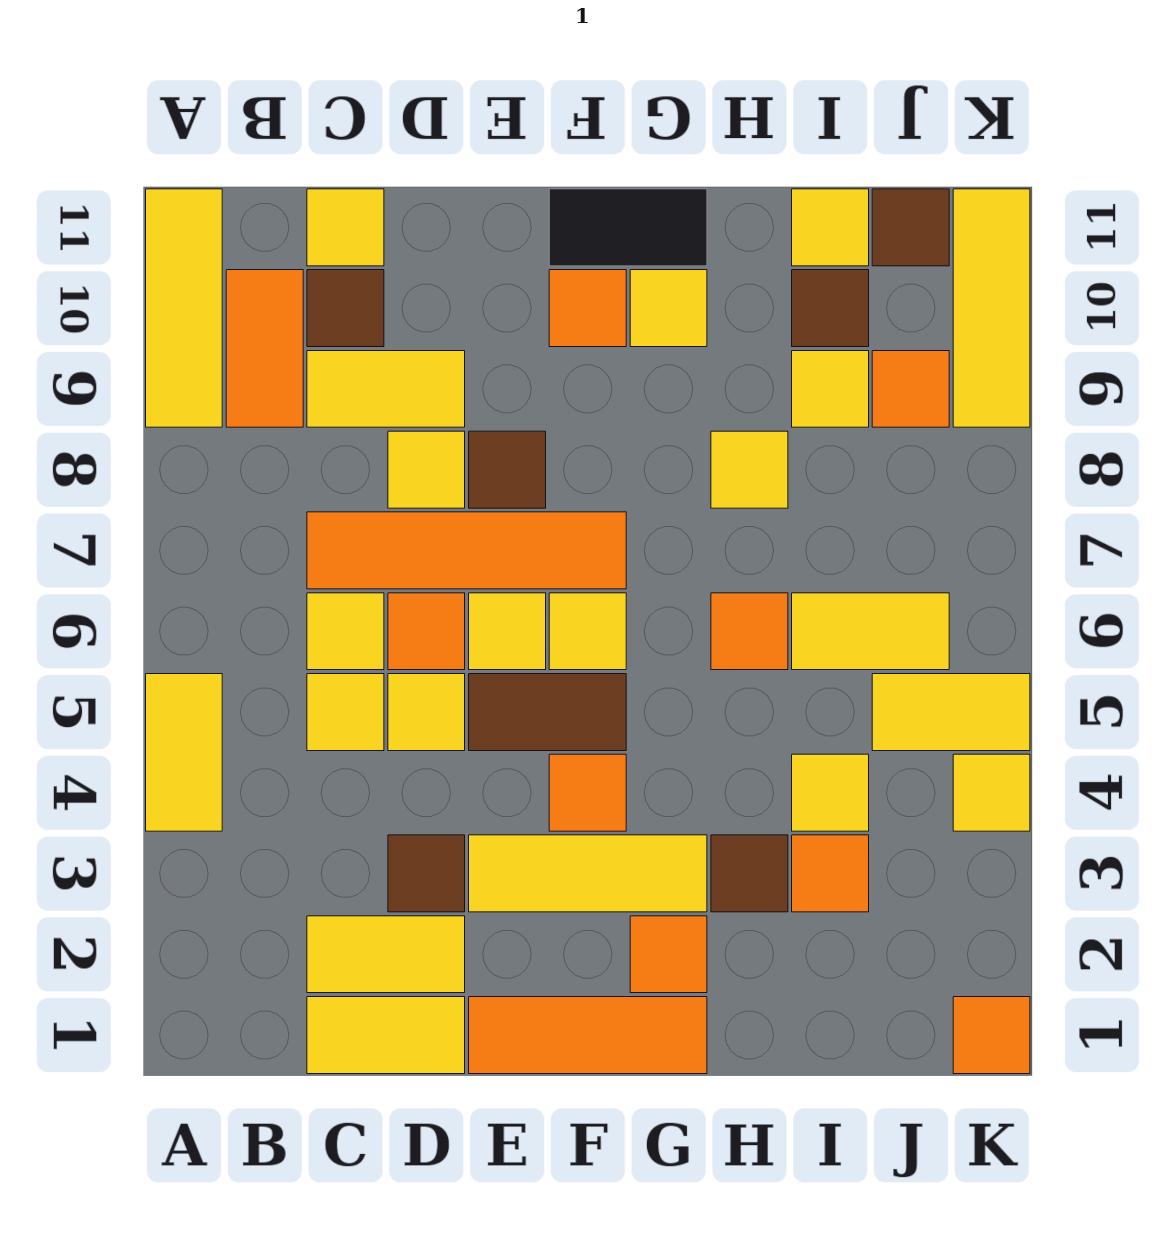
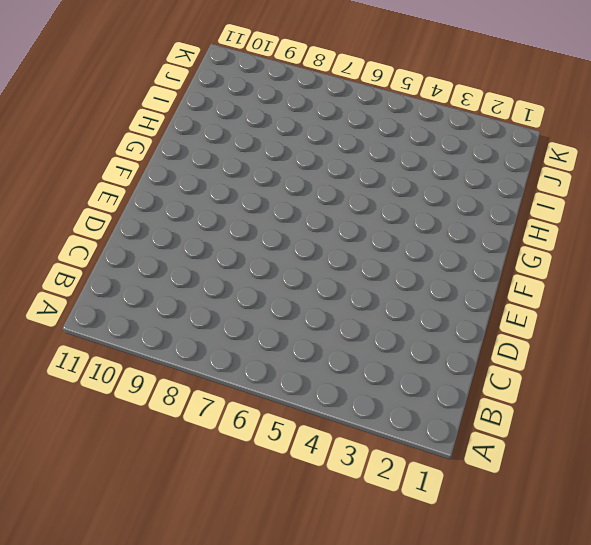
none -> yellow 1x2 tile [146,674,222,831]
none -> yellow 1x3 tile [146,189,222,427]
none -> orange 1x2 tile [226,270,303,427]
none -> yellow 1x2 tile [307,997,465,1074]

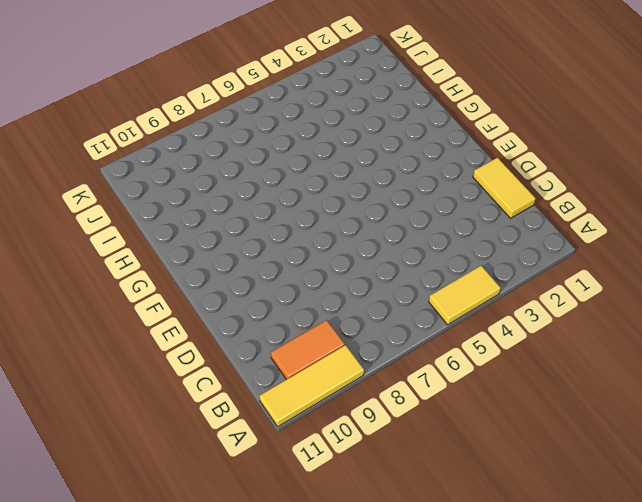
none -> yellow 1x2 tile [307,916,465,993]
none -> yellow 1x1 tile [307,674,384,751]
none -> yellow 1x1 tile [307,593,384,670]
none -> orange 1x4 tile [307,512,626,589]

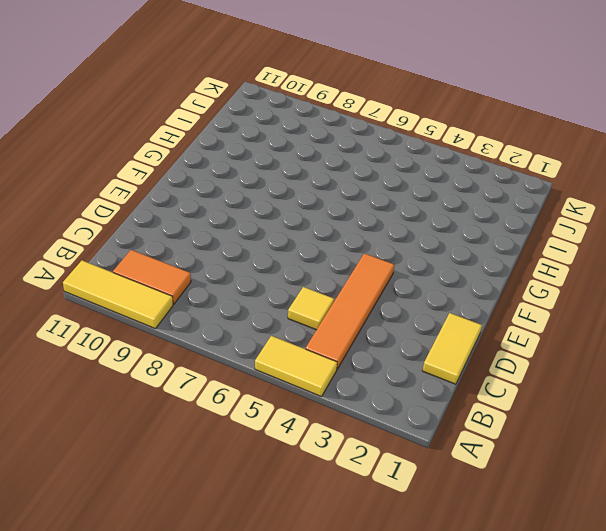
orange 1x4 tile [306,253,394,369] -> orange 1x4 tile moved to [307,512,626,589]
none -> yellow 1x2 tile [307,916,465,993]
none -> yellow 1x1 tile [307,593,384,670]
none -> yellow 1x2 tile [307,351,465,427]
none -> brown 1x1 tile [307,270,384,347]

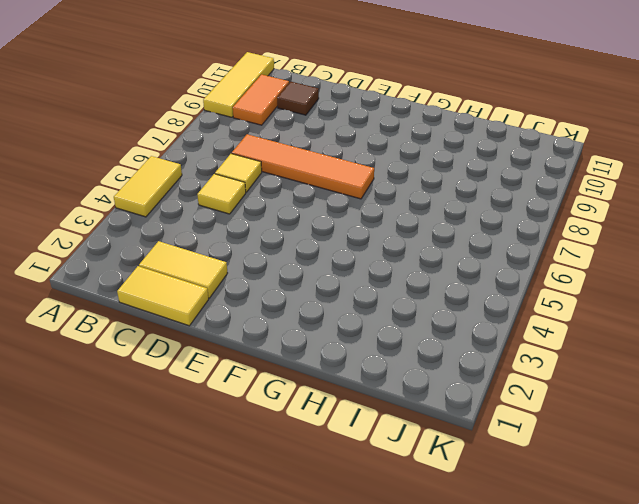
none -> yellow 1x2 tile [307,351,465,427]
none -> yellow 1x1 tile [307,189,384,266]
none -> brown 1x1 tile [388,835,465,912]
none -> yellow 1x1 tile [388,674,465,751]

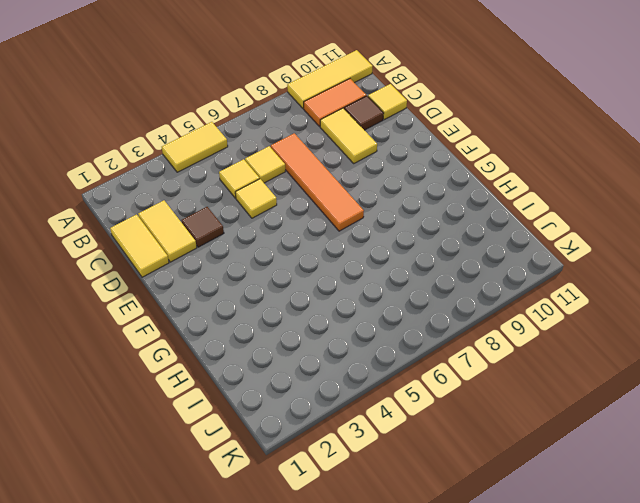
none -> orange 1x1 tile [388,593,465,670]
none -> yellow 1x1 tile [388,431,465,508]
none -> orange 1x3 tile [469,997,707,1074]
none -> yellow 1x3 tile [469,835,707,912]

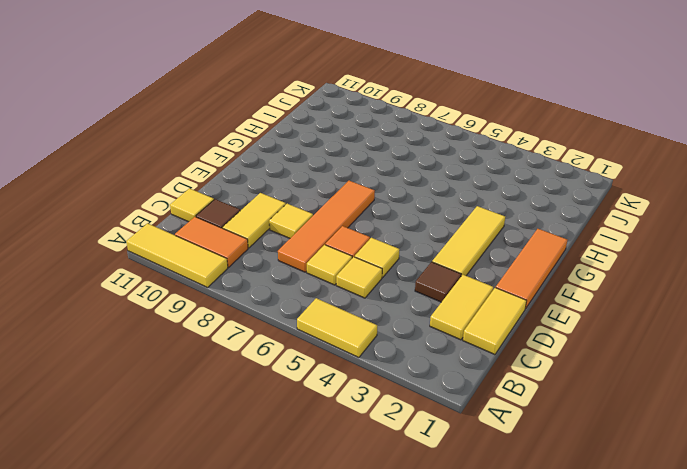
none -> brown 1x2 tile [469,674,626,751]
none -> yellow 1x1 tile [469,593,546,670]
none -> brown 1x1 tile [469,431,546,508]
none -> orange 1x1 tile [549,754,626,831]

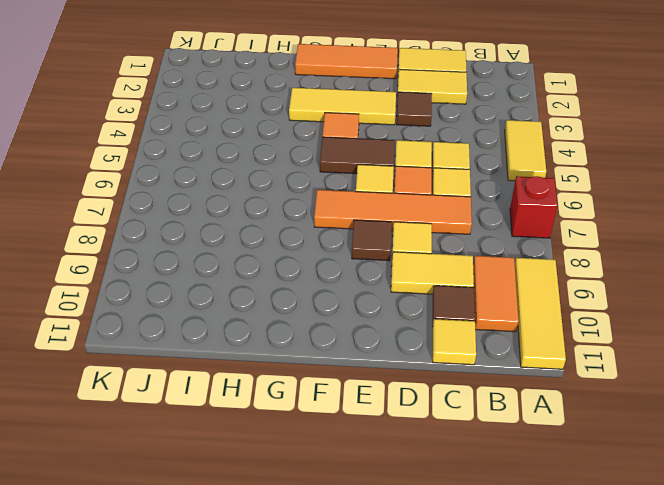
red 1x1 brick [510,176,557,238] -> none
none -> yellow 1x1 tile [549,593,626,670]
none -> orange 1x1 tile [549,270,626,347]
none -> black 1x2 tile [549,189,707,266]
none -> orange 1x1 tile [630,916,707,993]

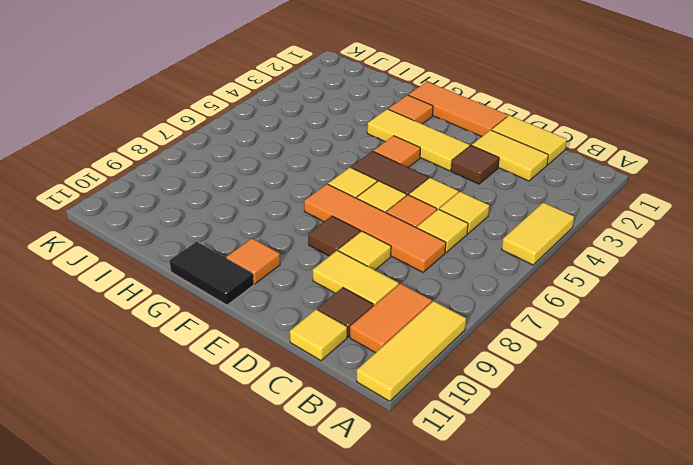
none -> yellow 1x1 tile [630,270,707,347]
none -> brown 1x1 tile [711,835,788,912]
none -> orange 1x1 tile [711,593,788,670]
none -> yellow 1x1 tile [711,431,788,508]

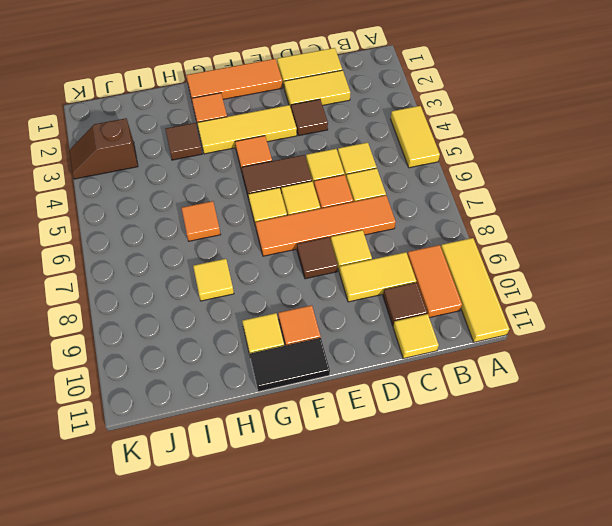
brown 1x2 slope [69,118,138,179] -> none
none -> orange 1x1 tile [792,835,869,912]
none -> yellow 1x1 tile [792,754,869,831]
none -> yellow 1x2 tile [792,593,949,670]
none -> yellow 1x1 tile [792,351,869,427]

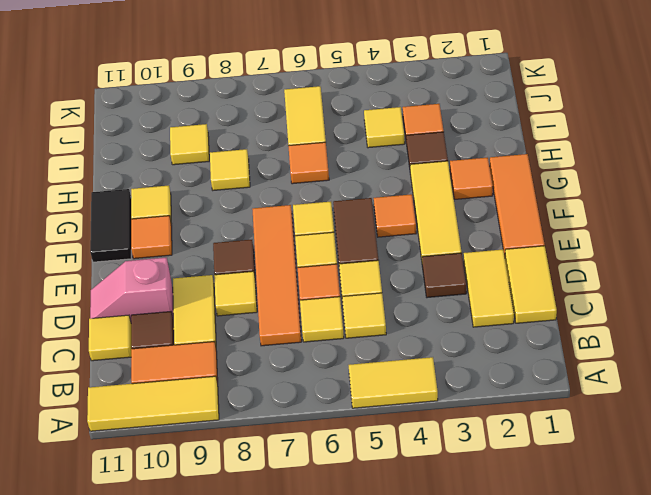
pink 1x2 slope [90,258,173,321] -> none
none -> brown 1x1 tile [792,270,869,347]
none -> yellow 1x1 tile [792,189,869,266]
none -> yellow 1x2 tile [872,674,1030,751]
none -> orange 1x1 tile [872,351,949,427]

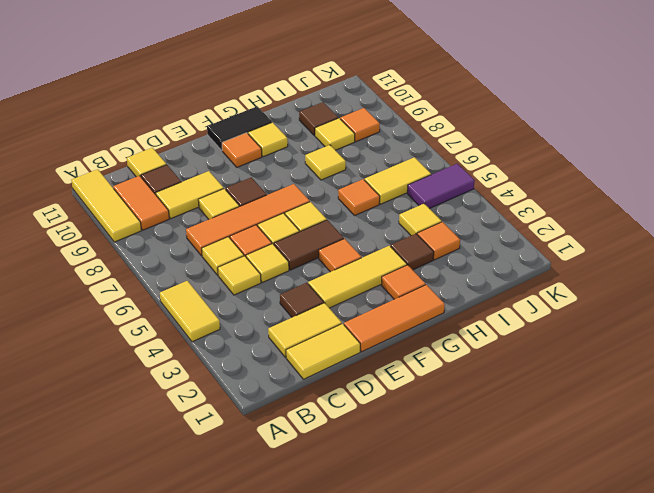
purple 1x2 tile [407,164,475,209] -> yellow 1x2 tile [872,674,1030,751]
none -> yellow 1x1 tile [792,189,869,266]
none -> brown 1x1 tile [872,189,949,266]
none -> orange 1x1 tile [953,997,1030,1074]
none -> yellow 1x1 tile [953,754,1030,831]

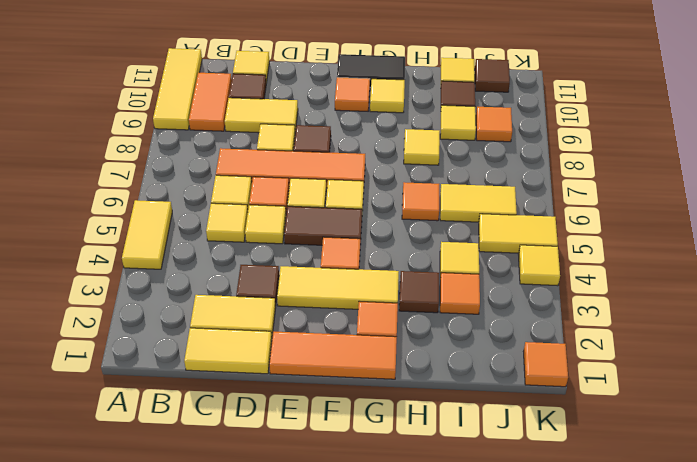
none -> yellow 1x3 tile [953,189,1030,427]

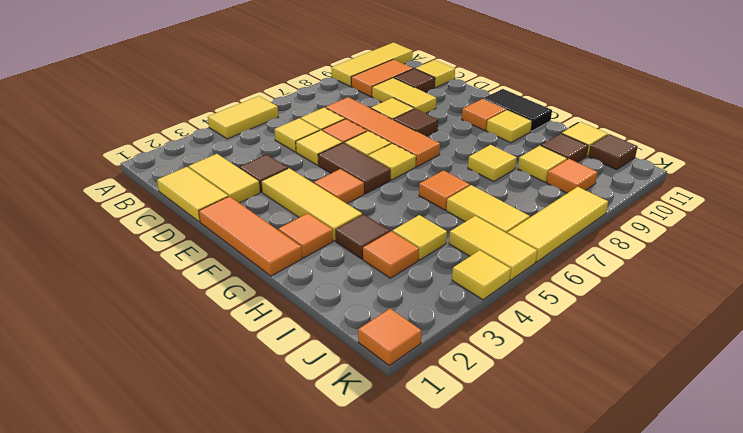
yellow 1x3 tile [507,187,608,262] -> yellow 1x3 tile moved to [953,189,1030,427]

